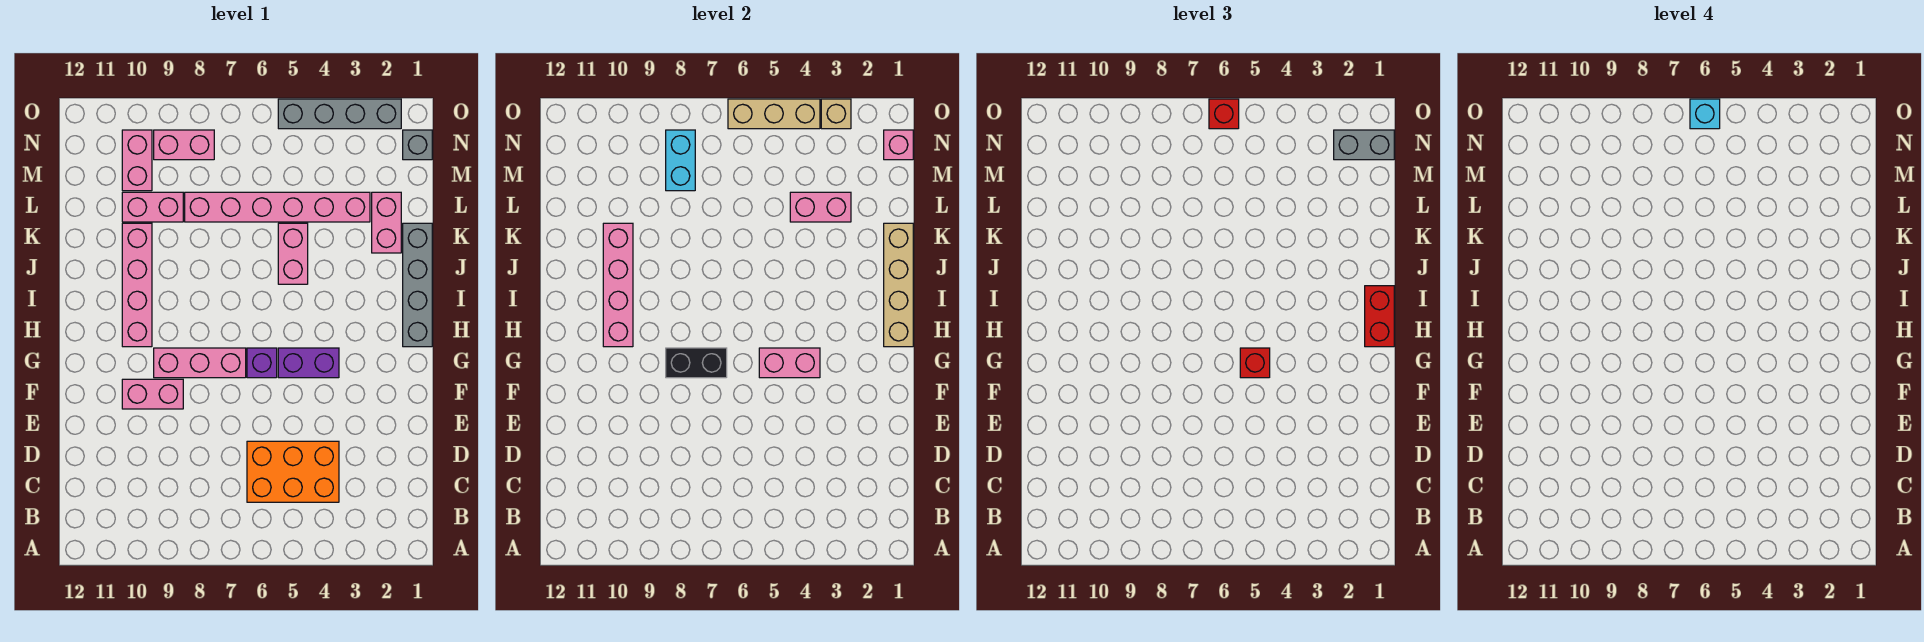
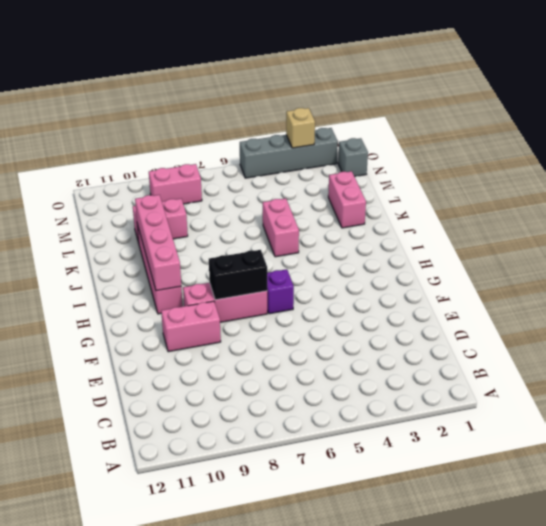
none -> orange 2x3 brick [247,441,339,502]
none -> purple 1x2 brick [278,348,339,378]
none -> grey 1x4 brick [403,223,432,347]

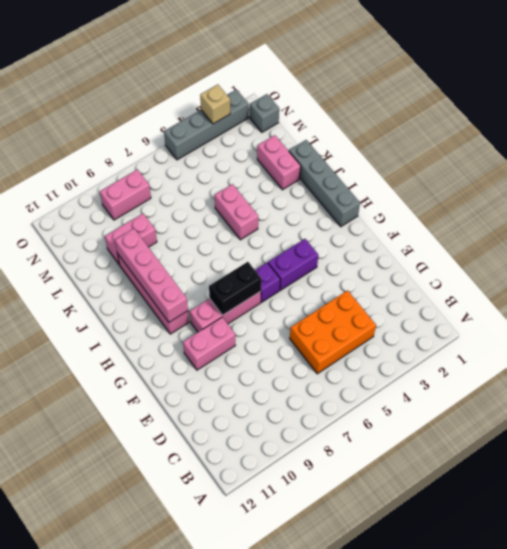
none -> pink 1x6 brick [185,192,370,222]
none -> pink 1x2 brick [122,130,152,191]
none -> pink 1x2 brick [759,348,820,378]

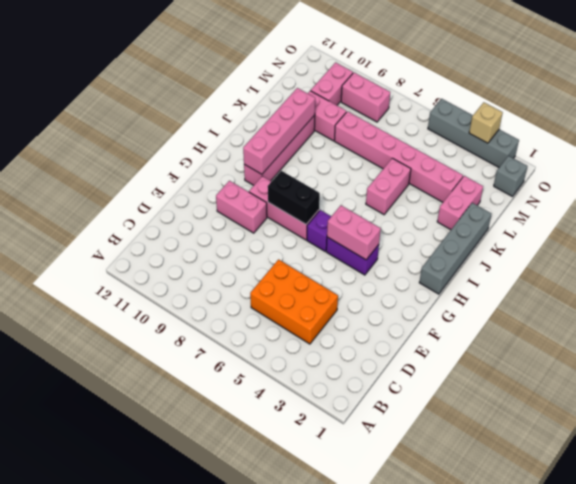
none -> tan 1x4 brick [884,223,913,347]
none -> pink 1x2 brick [790,192,851,222]
none -> cyan 1x2 brick [666,130,695,191]

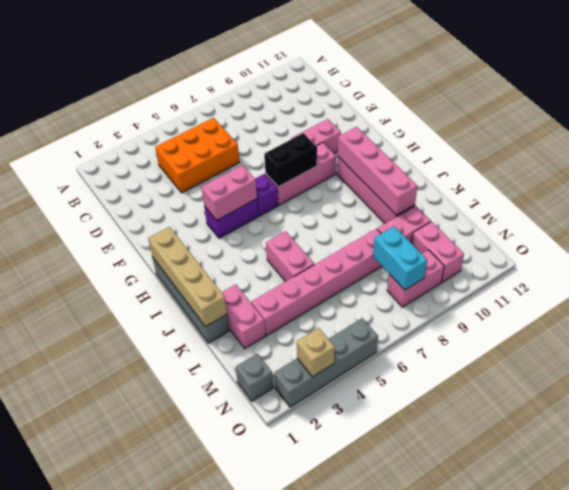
none -> pink 1x2 brick [790,192,851,222]
none -> pink 1x1 brick [884,130,913,160]
none -> tan 1x3 brick [728,99,820,129]

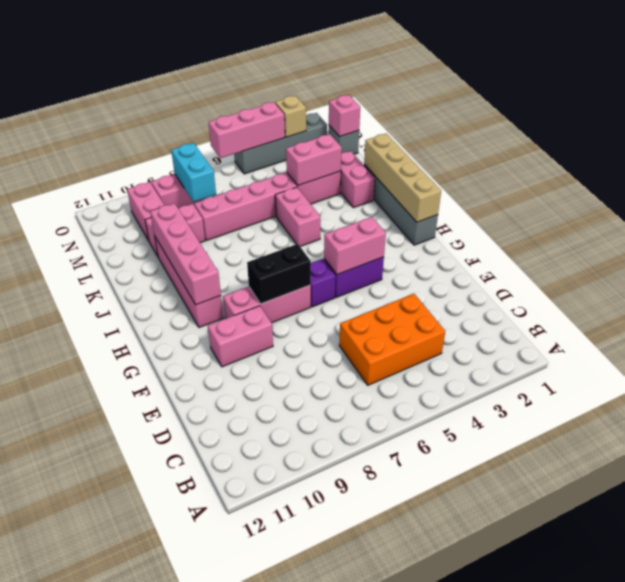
pink 1x3 brick [208,102,285,158] -> tan 1x3 brick [728,99,820,129]
none -> red 1x1 brick [1240,348,1270,378]
none -> red 1x2 brick [1365,286,1394,347]
none -> grey 1x2 brick [1334,130,1394,160]

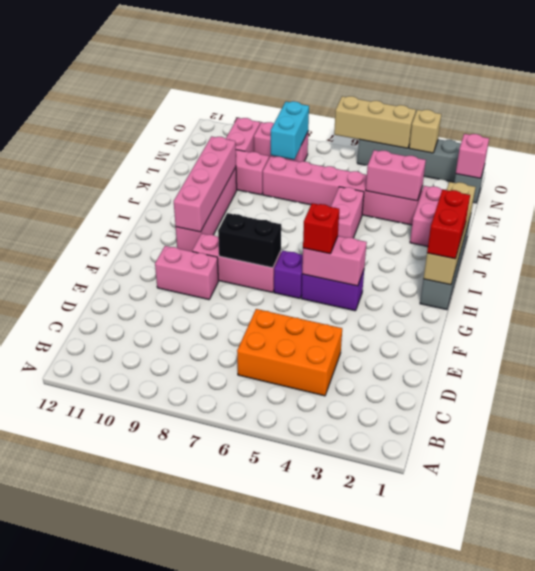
none -> grey 1x2 brick [1334,130,1394,160]
none -> red 1x1 brick [1209,99,1239,129]
none -> cyan 1x1 brick [1690,99,1720,129]

